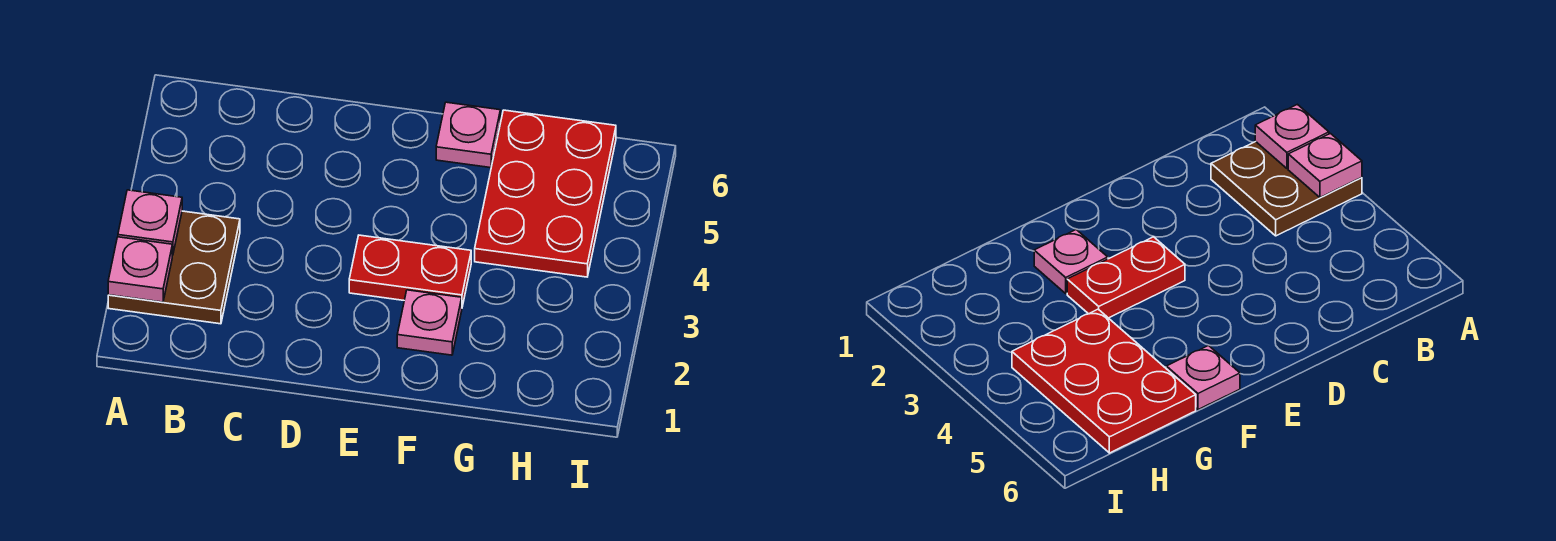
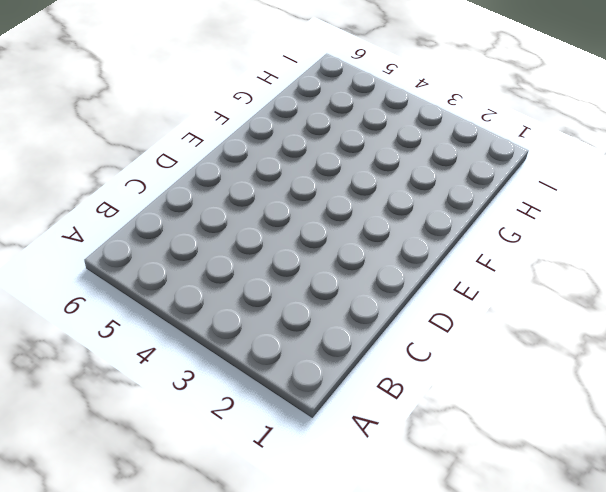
none -> brown 2x2 plate [108,211,240,324]
none -> red 1x2 plate [349,235,471,307]

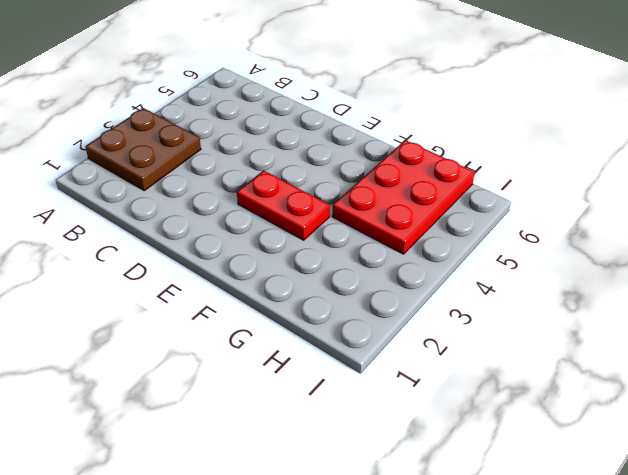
none -> pink 1x1 plate [397,290,462,355]
none -> pink 1x1 plate [436,102,500,168]

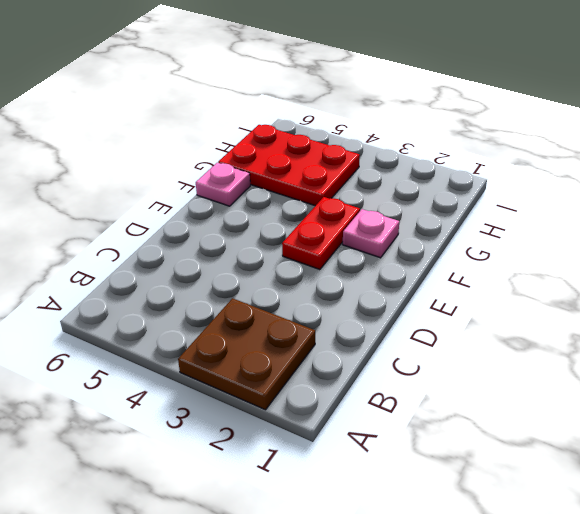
none -> pink 1x1 plate [108,237,172,302]
none -> pink 1x1 plate [118,190,182,255]

